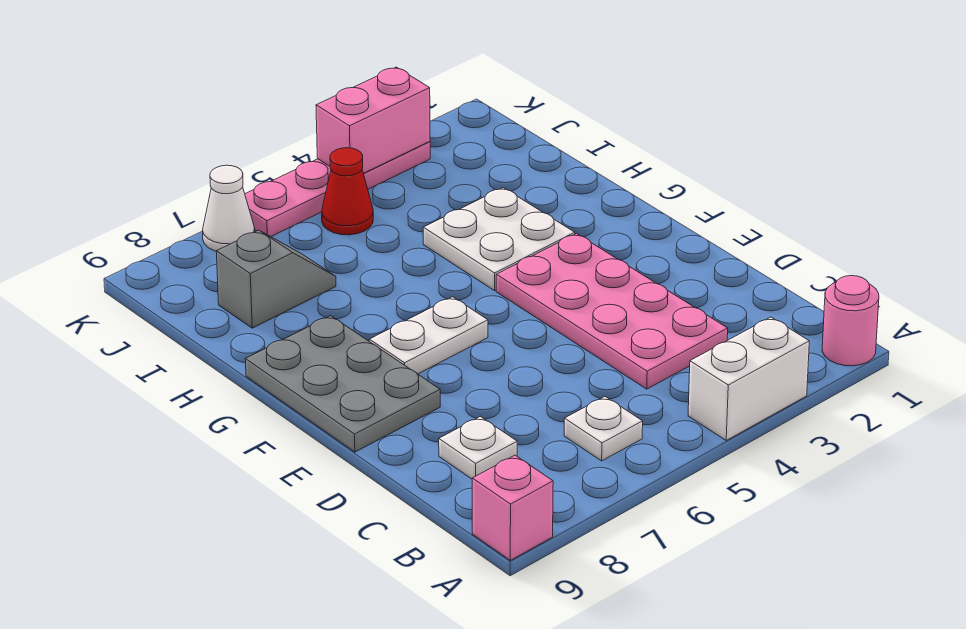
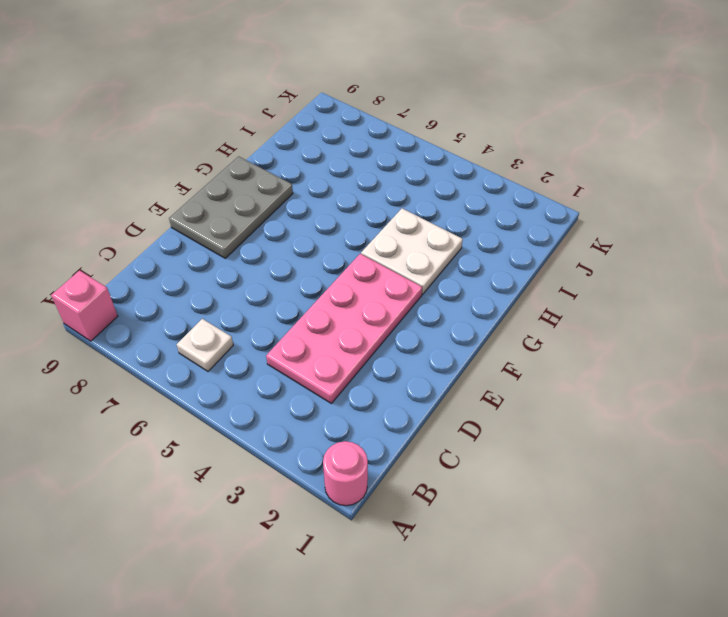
none -> white 1x2 brick [688,317,809,440]
none -> white 1x1 plate [439,416,517,479]
none -> white 1x2 plate [369,297,488,374]

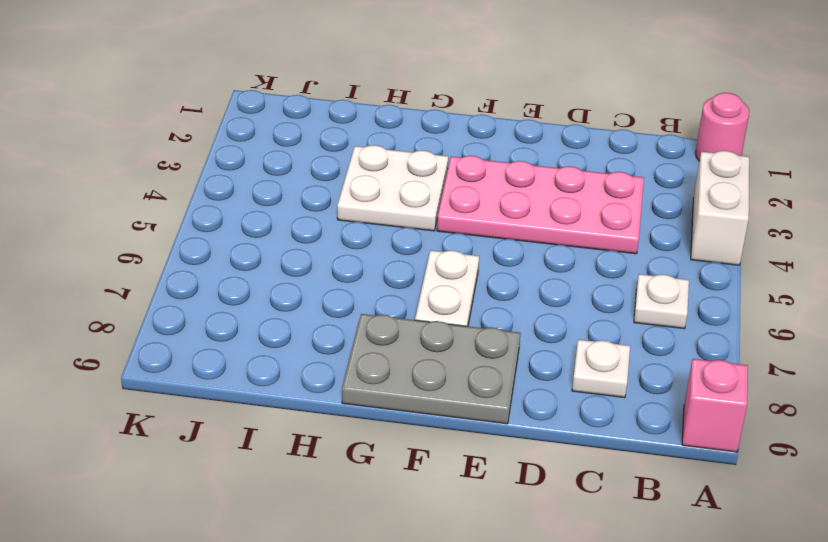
none -> grey 1x2 slope [216,230,336,328]
none -> red 1x1 cone [322,148,373,235]
none -> pink 1x4 plate [245,142,430,237]

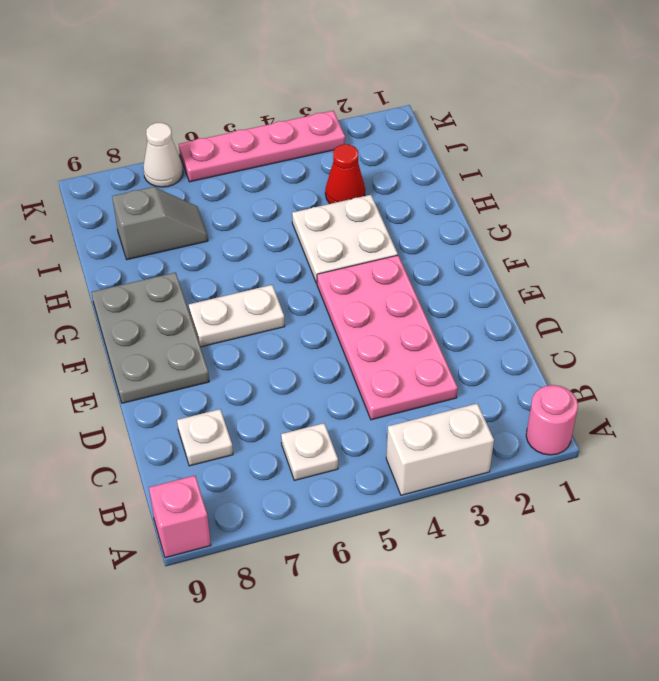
red 1x1 cone [325,144,365,204] -> red 1x1 cone moved to [322,148,373,235]
none -> pink 1x2 brick [316,67,430,174]

